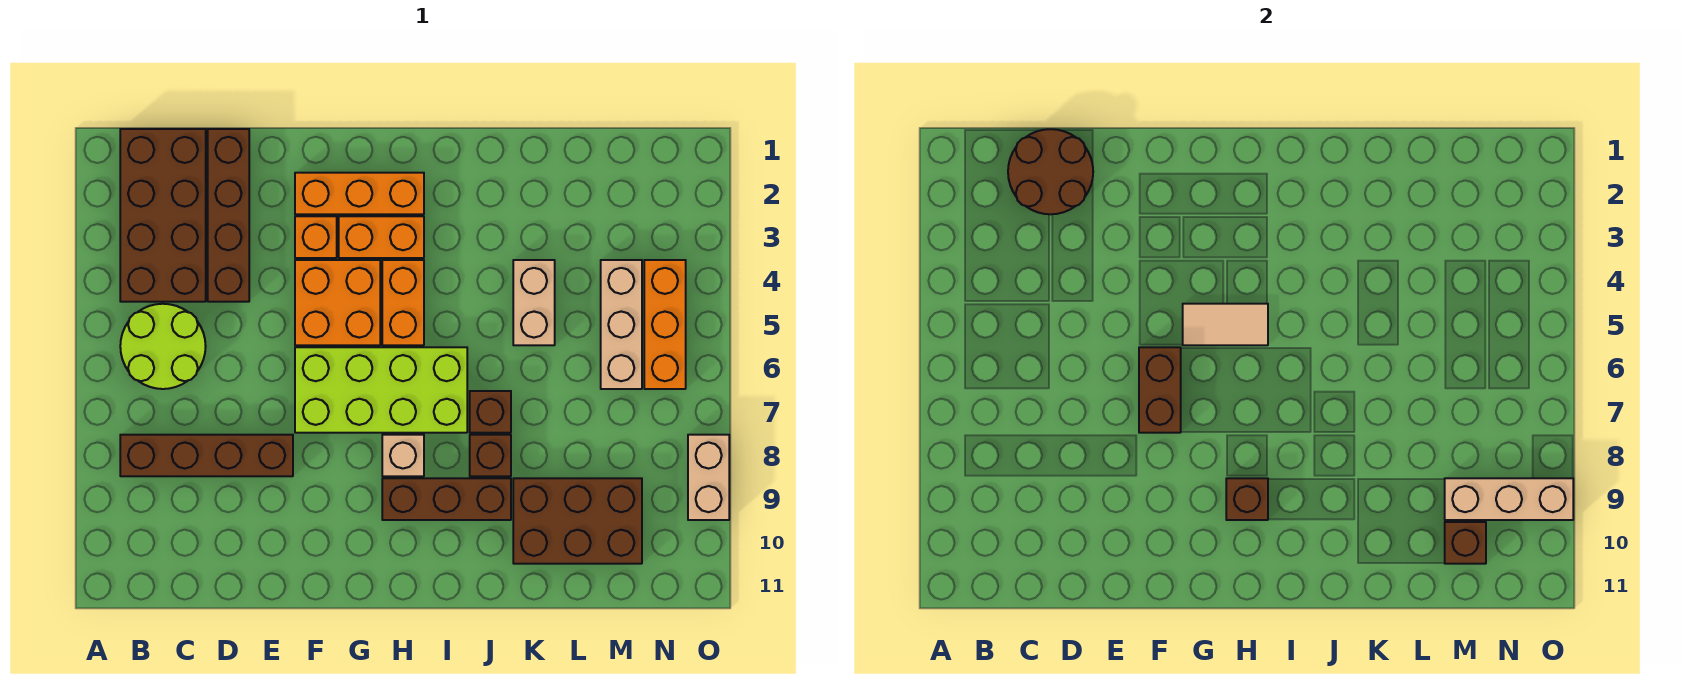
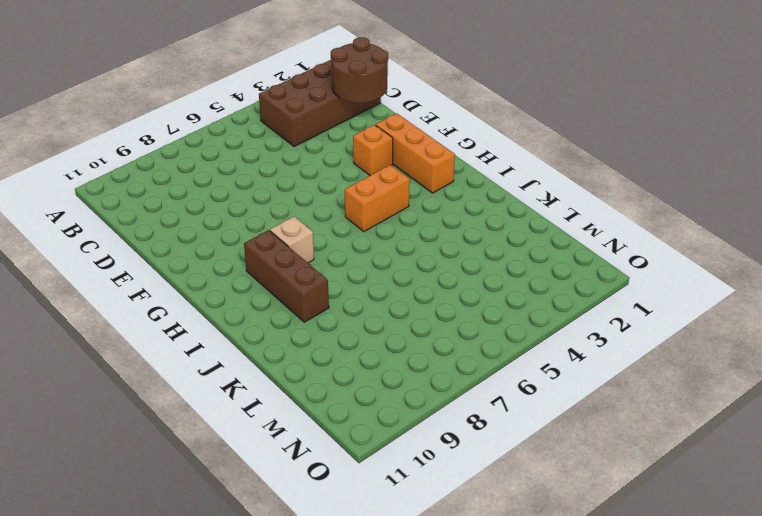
none -> lime 2x2 round brick [120,304,206,389]
none -> brown 1x4 brick [120,435,293,476]
none -> brown 1x4 brick [208,129,249,302]

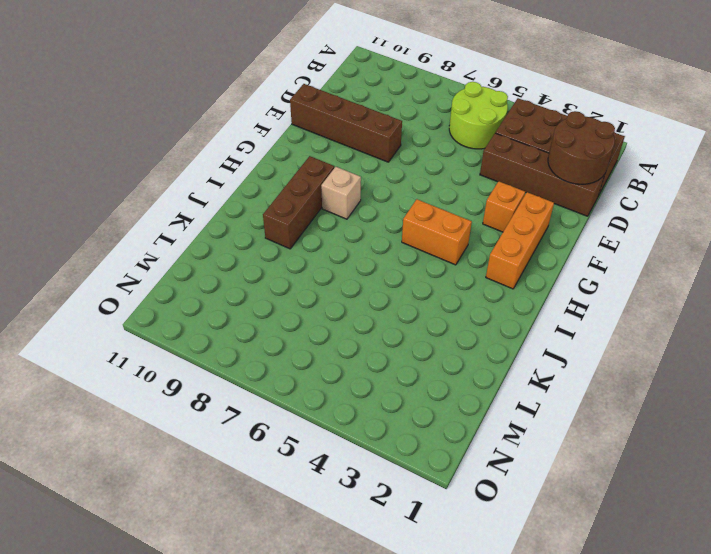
brown 1x4 brick [290,84,402,162] -> brown 1x4 brick turned to [120,435,293,476]
none -> orange 2x2 brick [295,260,380,345]
none -> lime 2x4 brick [295,347,467,433]
none -> orange 1x2 brick [339,216,424,258]

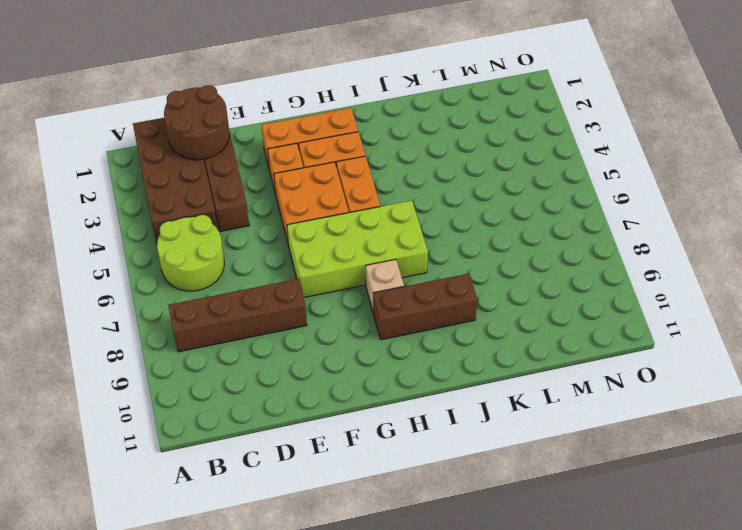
none -> brown 1x1 brick [470,391,511,433]
none -> brown 1x1 brick [470,435,511,476]
none -> tan 1x2 brick [513,260,555,345]

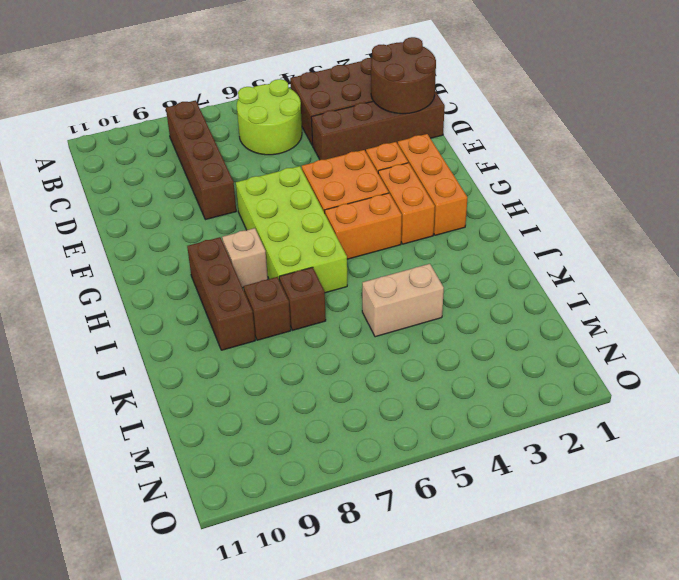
none -> brown 2x3 brick [513,478,642,564]
none -> tan 1x3 brick [601,260,642,389]
none -> orange 1x3 brick [644,260,686,389]

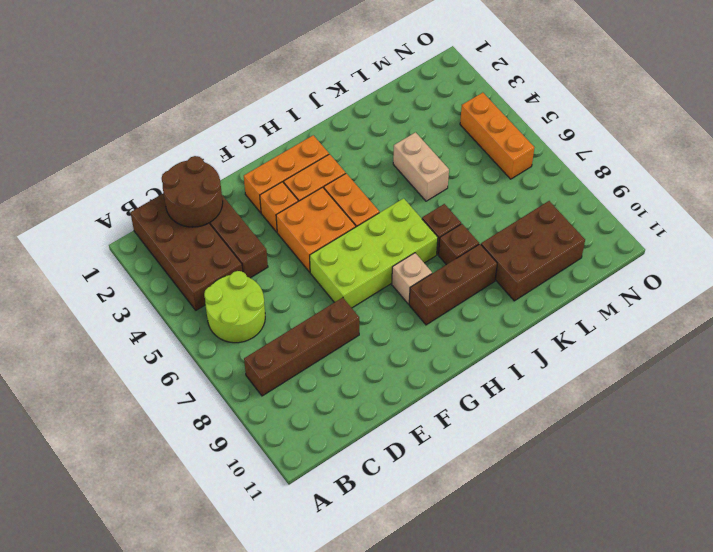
none -> tan 1x3 brick [601,260,642,389]
none -> tan 1x2 brick [688,435,729,520]
none -> brown 1x2 brick [1139,347,1181,433]

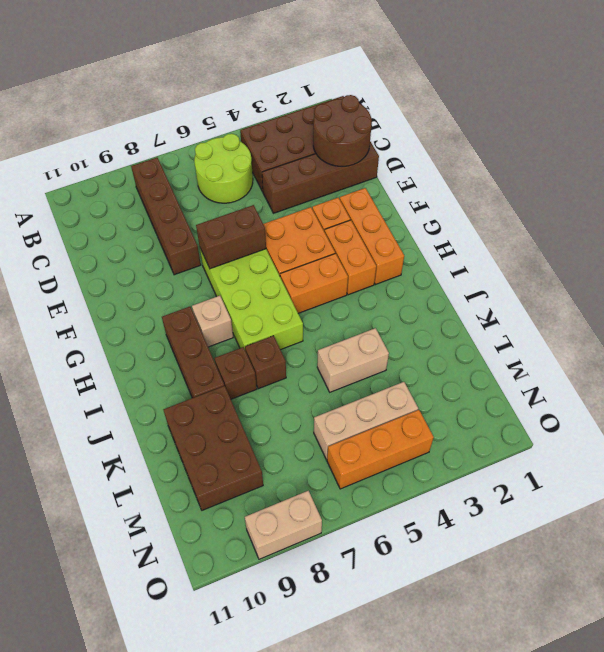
none -> tan 1x2 tile [1183,304,1268,345]
none -> brown 1x1 brick [1226,478,1268,520]
none -> tan 1x3 brick [1445,478,1573,520]

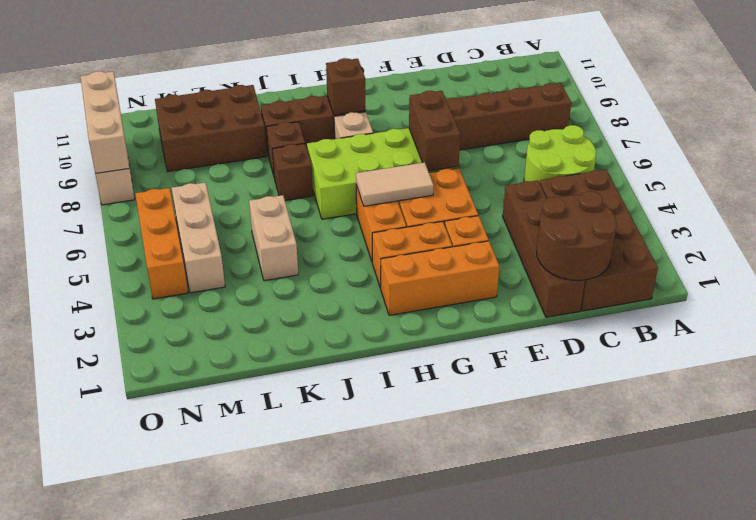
tan 1x3 brick [80,71,129,174] -> tan 1x3 brick turned to [1445,478,1573,520]
none -> brown 1x1 brick [1445,522,1486,564]

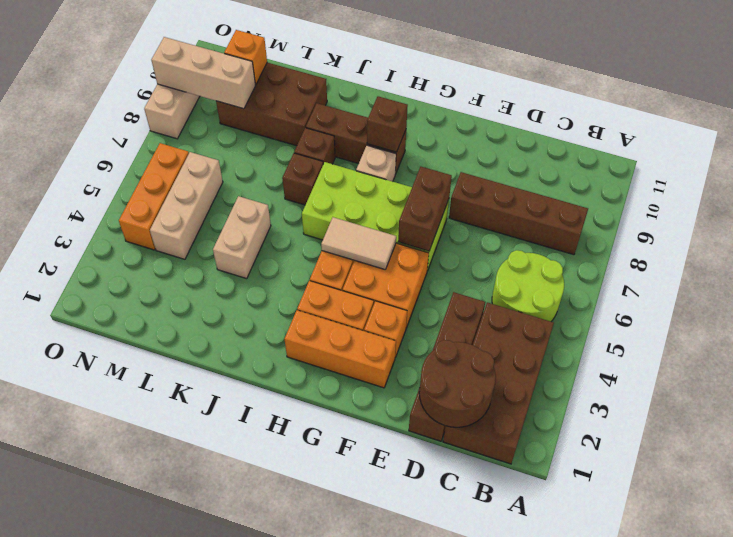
orange 1x1 brick [224,30,267,84] -> brown 1x1 brick [1445,522,1486,564]

